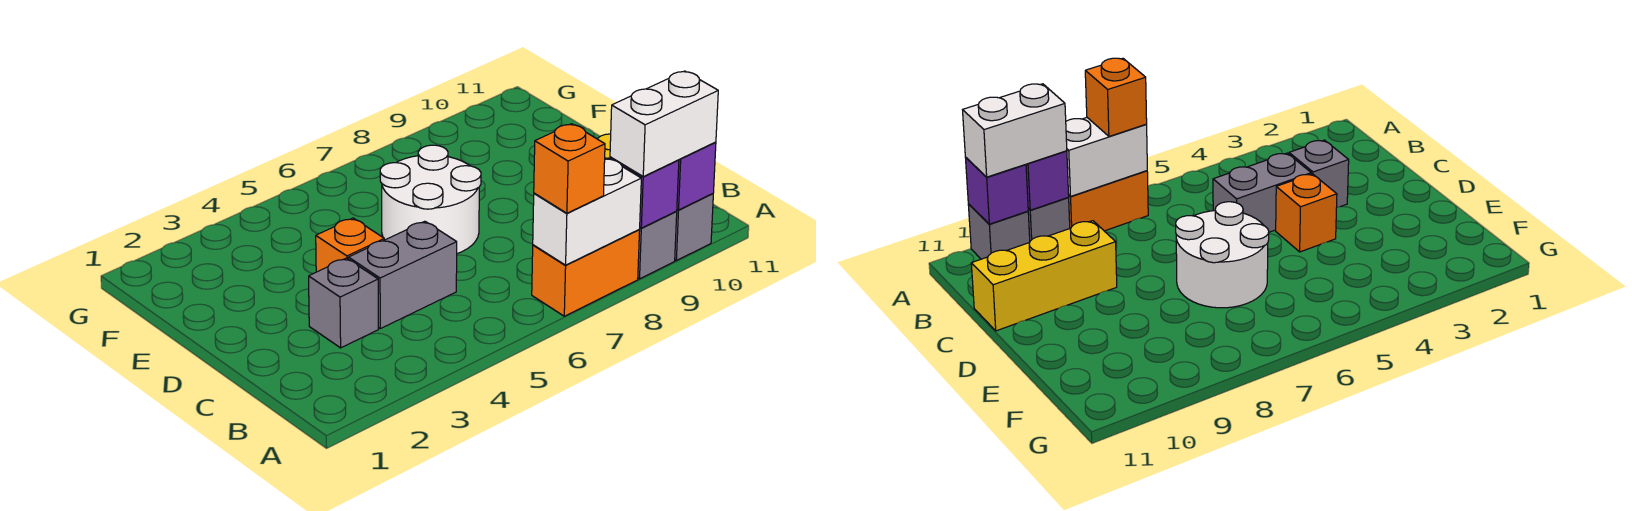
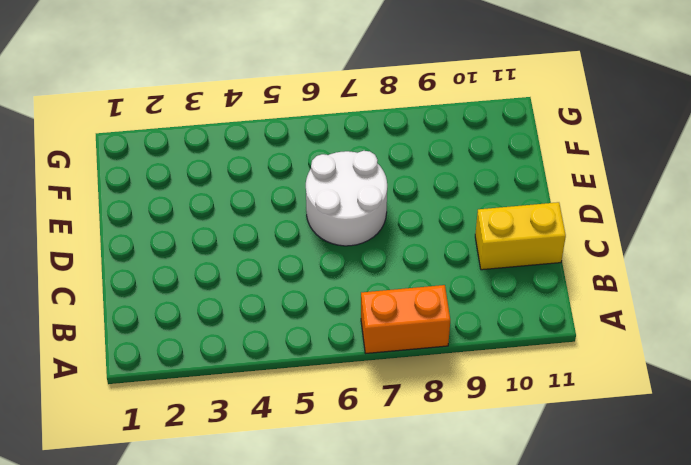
yellow 1x2 brick [475,202,566,270] -> yellow 1x3 brick [971,221,1117,331]
none -> grey 1x1 brick [638,212,677,279]
none -> grey 1x1 brick [675,194,713,260]
none -> grey 1x1 brick [309,258,378,348]

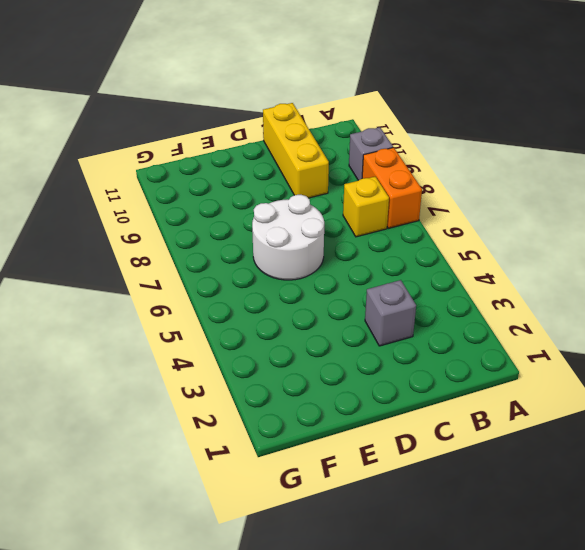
yellow 1x1 brick [343,177,389,237] -> none
none -> grey 1x1 brick [675,194,713,260]
none -> grey 1x2 brick [348,221,457,329]
none -> orange 1x1 brick [316,218,384,272]

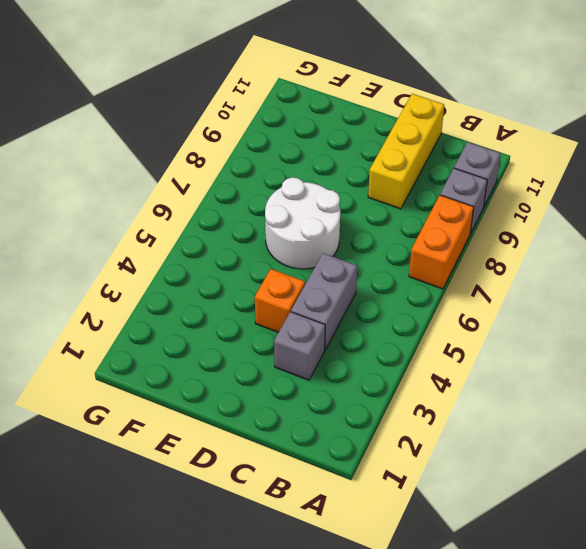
none -> white 1x2 brick [533,158,641,265]
none -> purple 1x1 brick [610,157,679,228]
none -> purple 1x1 brick [677,142,716,210]

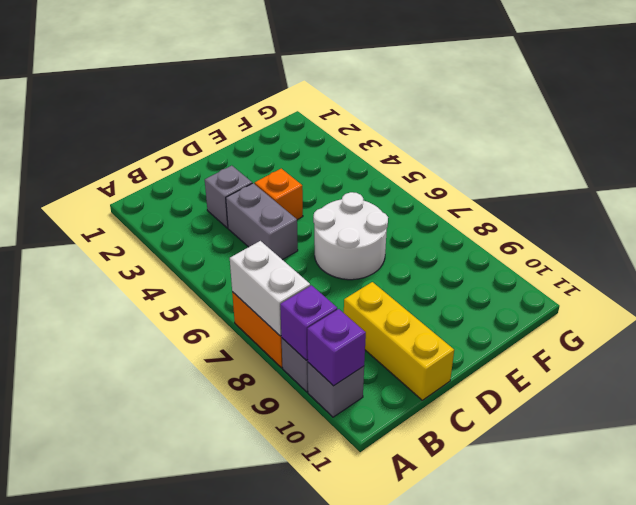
none -> orange 1x1 brick [534,124,605,213]
none -> white 1x2 brick [610,71,718,176]

